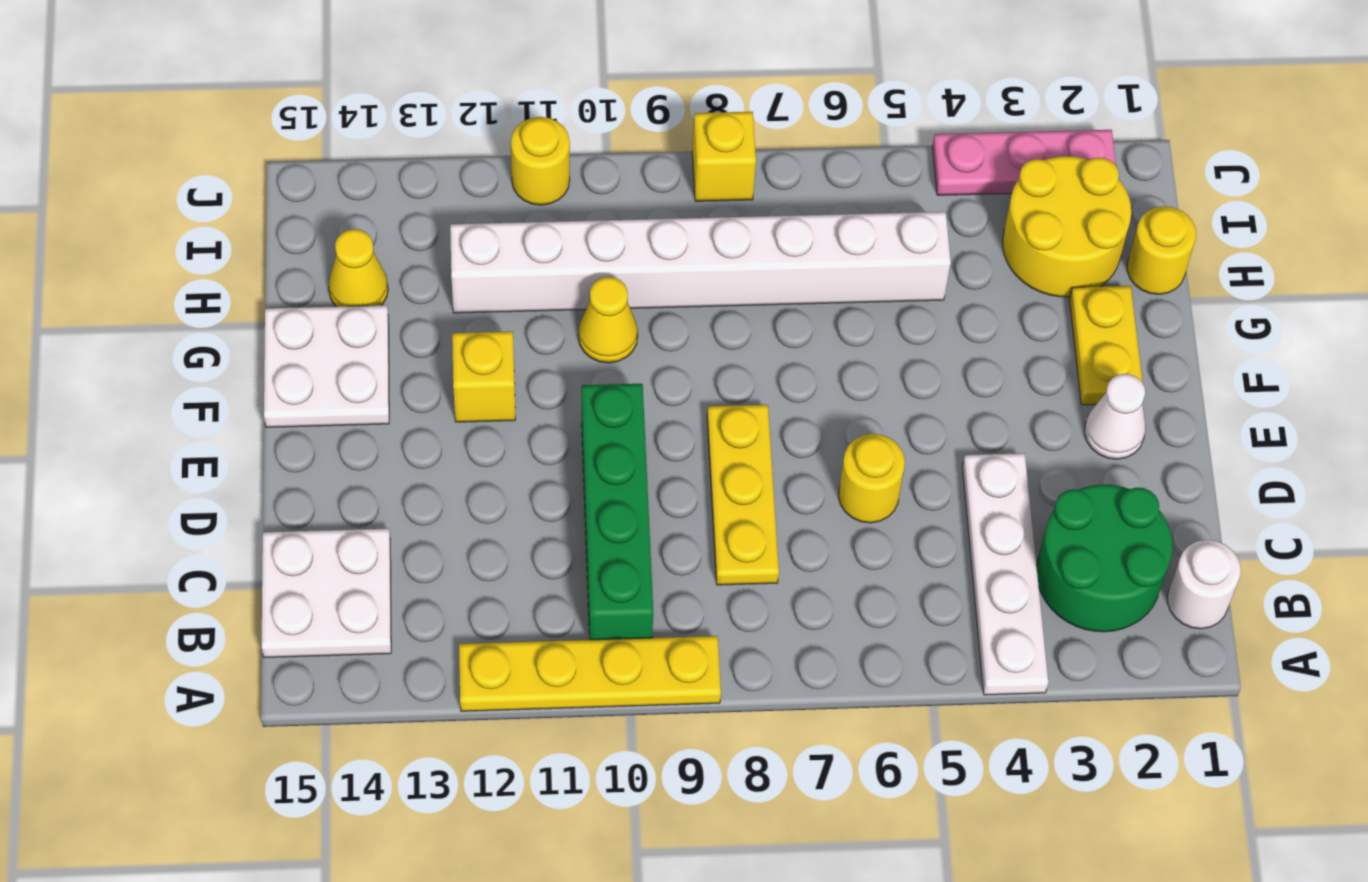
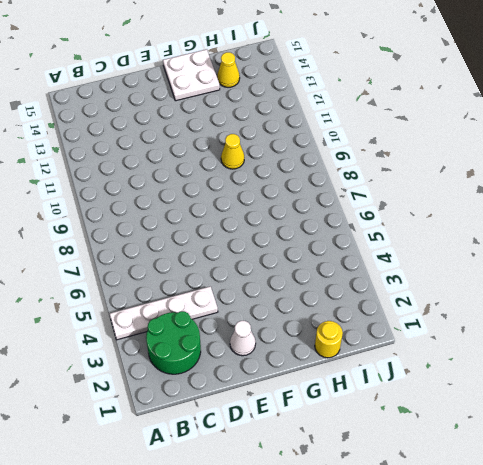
none -> yellow 1x4 plate [459,636,721,711]
none -> white 1x1 round brick [1167,540,1241,629]
none -> green 1x4 brick [582,384,653,640]

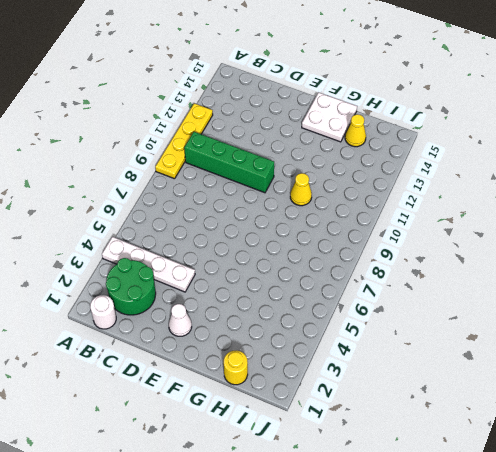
none -> white 2x2 plate [262,528,391,658]
none -> yellow 1x3 plate [707,405,779,585]
none -> yellow 1x1 round brick [839,434,905,523]

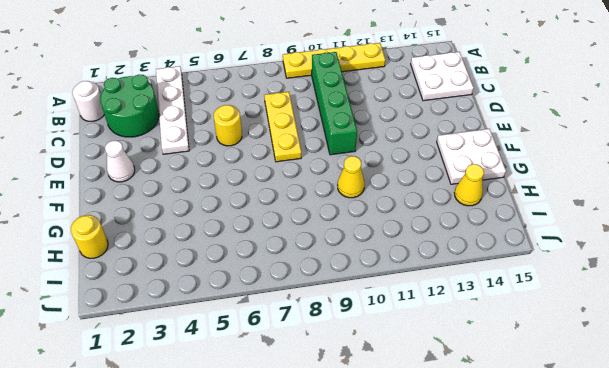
none -> yellow 1x2 plate [1069,286,1143,405]
none -> yellow 1x1 brick [452,331,515,422]
none -> yellow 2x2 round brick [1003,156,1131,297]

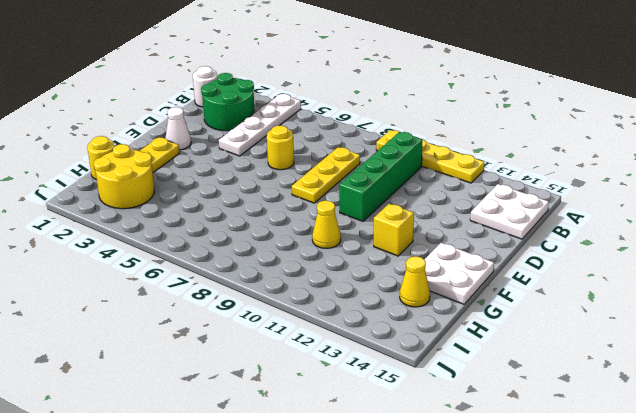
none -> white 1x8 brick [450,212,951,313]
none -> pink 1x3 plate [933,130,1116,195]
none -> yellow 1x1 brick [692,112,756,201]

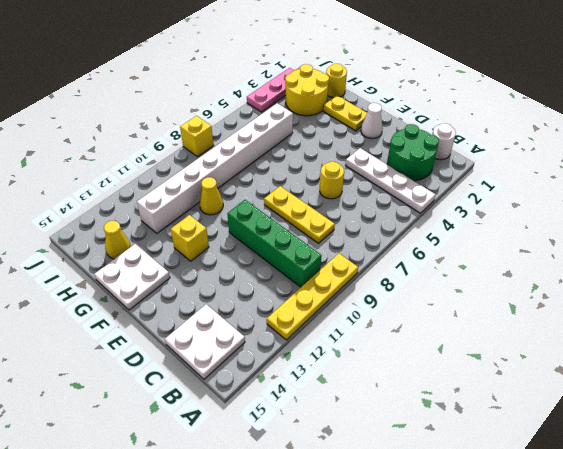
none -> yellow 1x1 round brick [511,117,570,205]

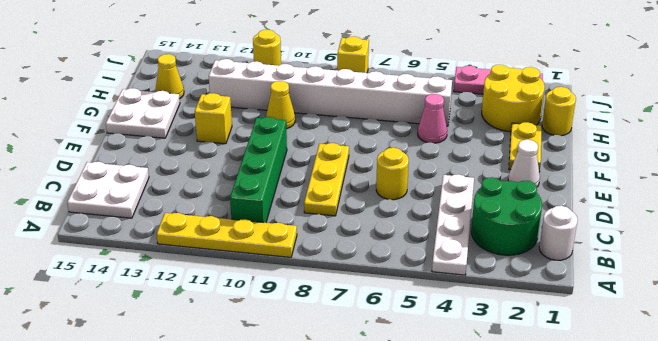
pink 1x1 cone [418,94,447,143] -> none

